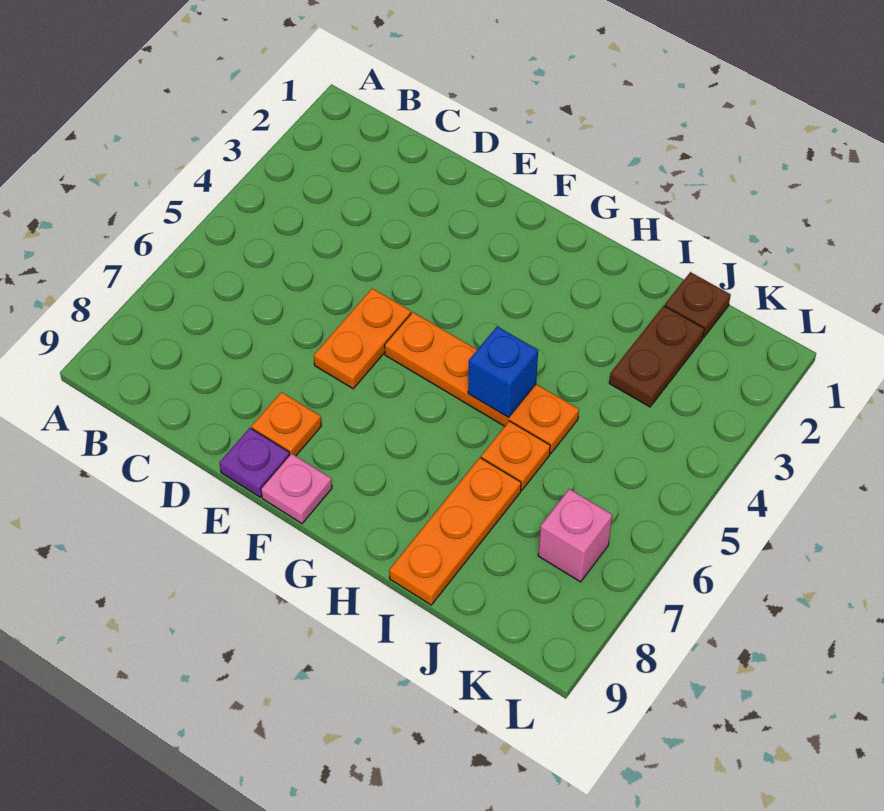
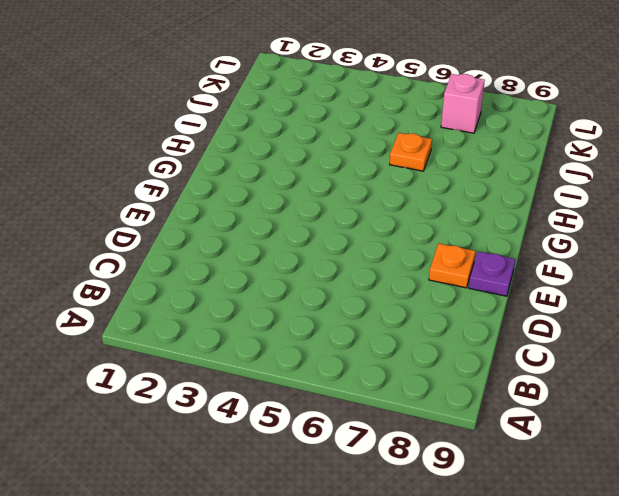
none -> orange 1x2 plate [314,288,411,389]
none -> orange 1x4 plate [385,312,579,454]

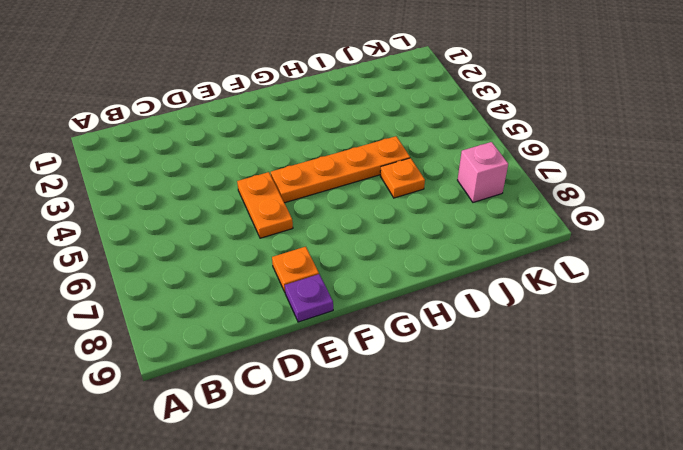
none -> pink 1x1 plate [261,453,332,523]
none -> orange 1x3 plate [389,458,521,605]

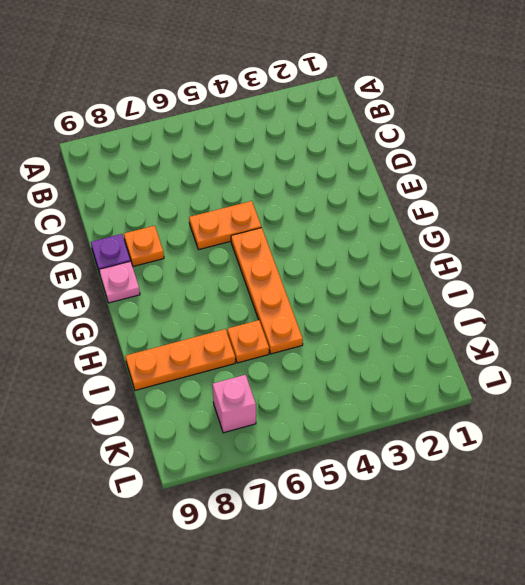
none -> brown 1x1 plate [665,272,731,337]
none -> brown 1x2 plate [609,306,704,407]

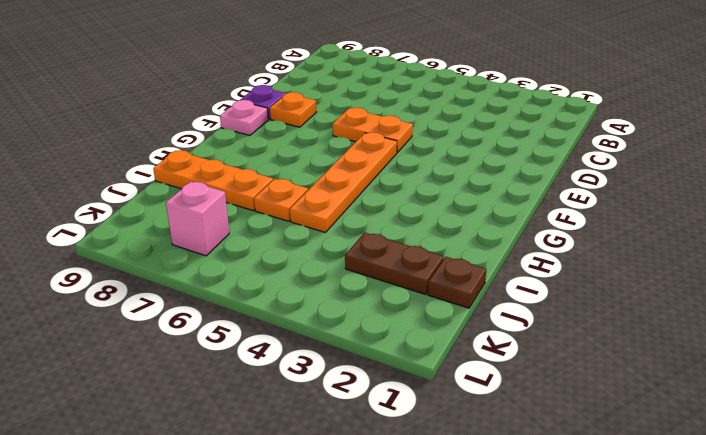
none -> blue 1x1 brick [468,326,538,417]

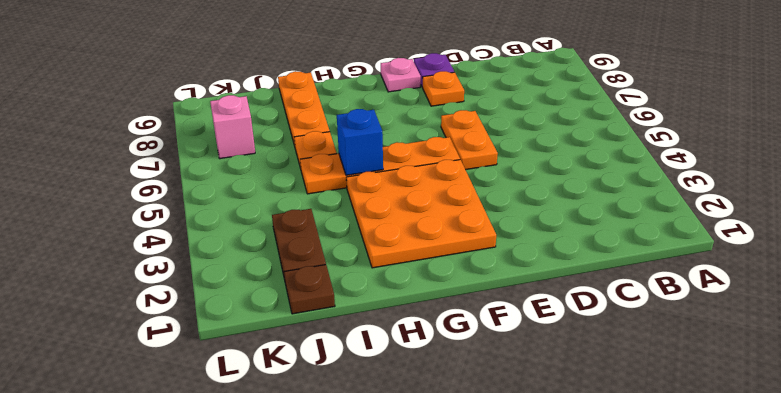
orange 3x3 plate [346,160,496,268] -> none

